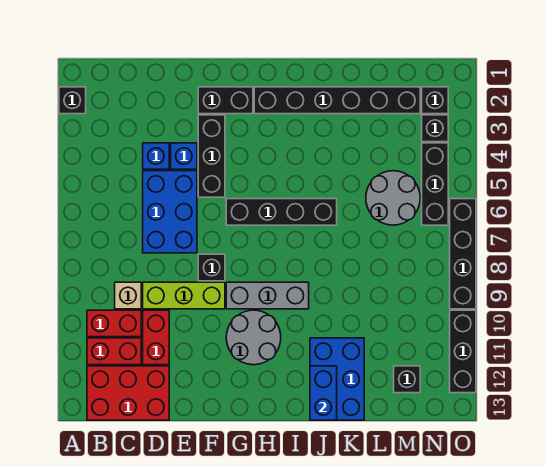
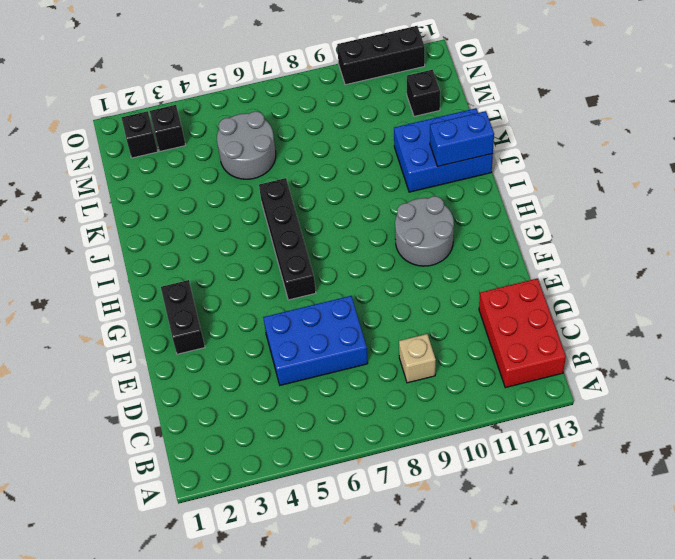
none -> black 1x1 brick [59,87,86,114]
none -> red 1x2 brick [87,310,141,337]
none -> red 1x2 brick [87,338,141,365]

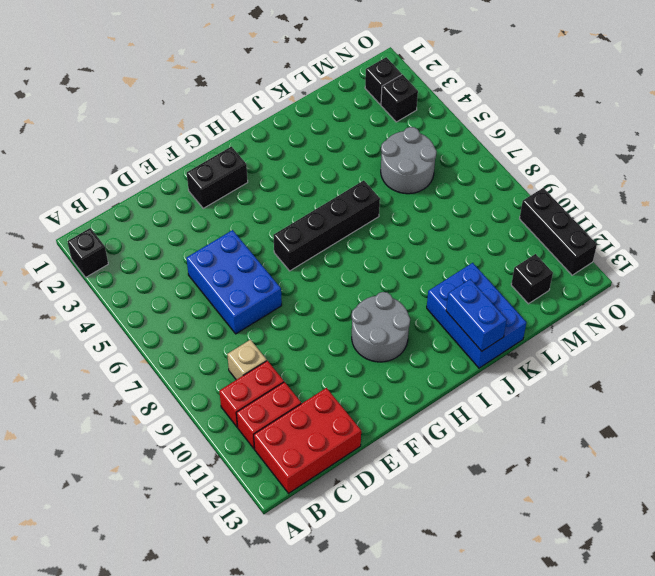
none -> blue 1x1 brick [143,143,169,169]
none -> lime 1x3 brick [143,282,225,309]
none -> red 1x2 brick [143,310,169,365]

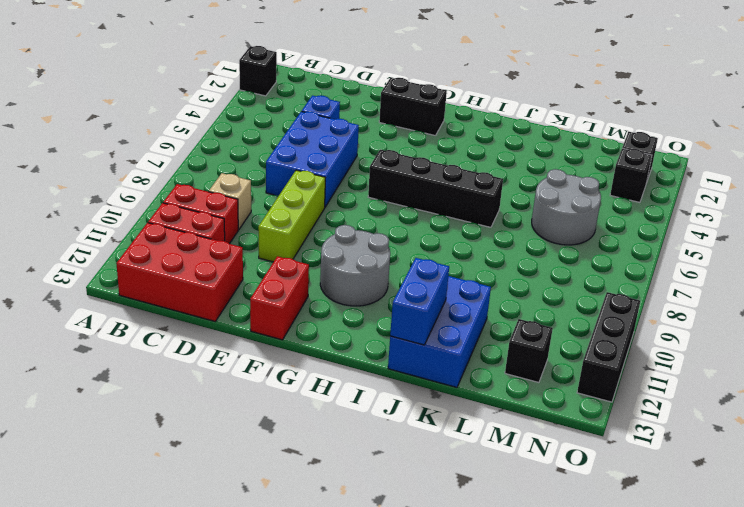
lime 1x3 brick [258,170,325,262] -> lime 1x3 brick turned to [143,282,225,309]
red 1x2 brick [250,256,309,340] -> red 1x2 brick moved to [143,310,169,365]
none -> blue 1x1 brick [171,143,197,169]
none -> black 1x3 brick [198,115,225,197]
none -> black 1x1 brick [198,254,225,281]

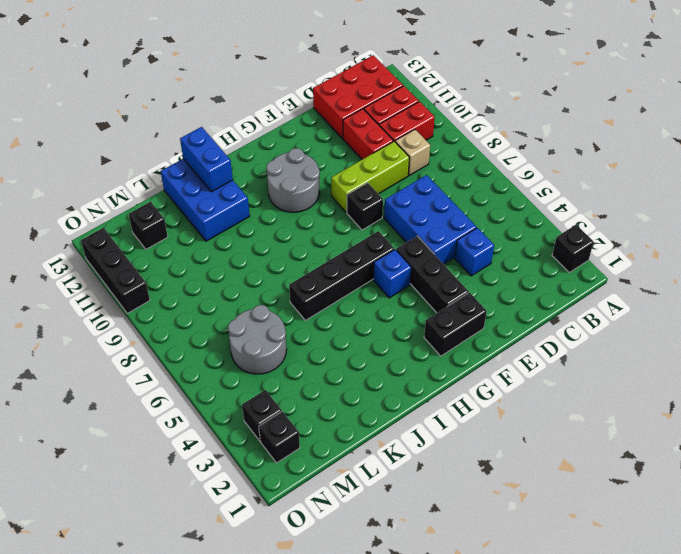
blue 1x1 brick [373,250,411,298] -> blue 1x1 brick moved to [171,143,197,169]
none -> grey 1x3 brick [226,282,309,309]
none -> black 1x6 brick [254,87,420,114]
none -> black 1x3 brick [422,143,448,225]

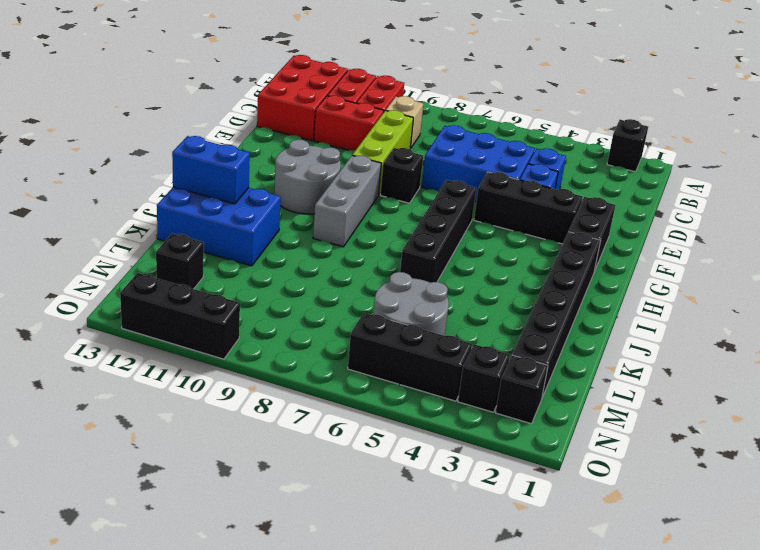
none -> black 1x4 brick [450,199,476,309]

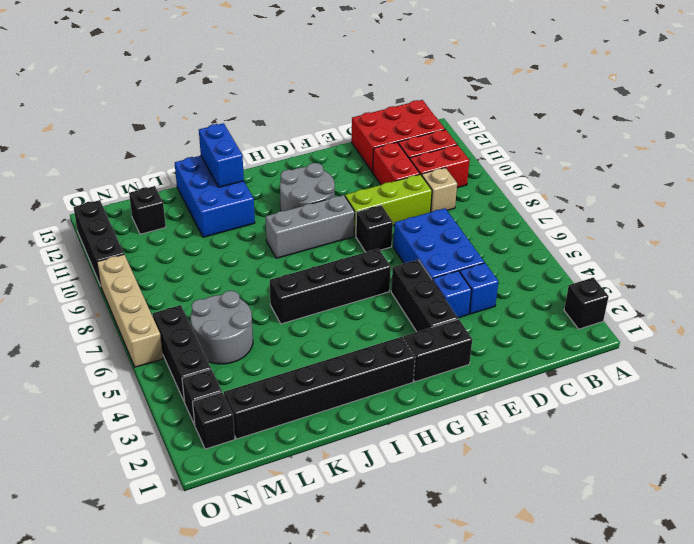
tan 1x4 brick [97,255,163,367] -> black 1x4 brick [450,199,476,309]

